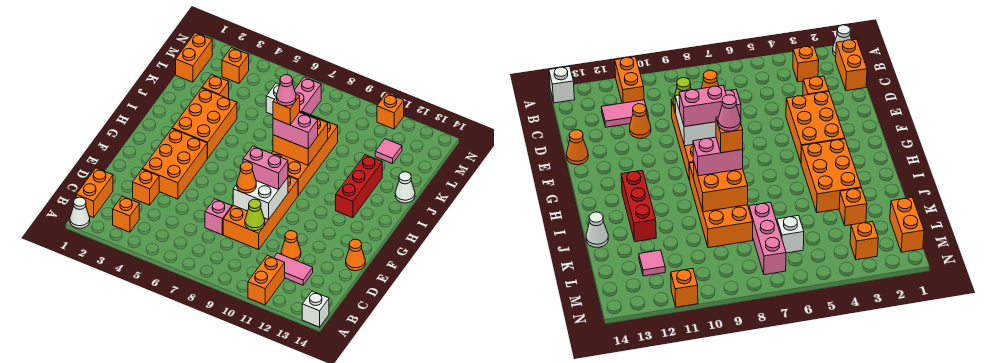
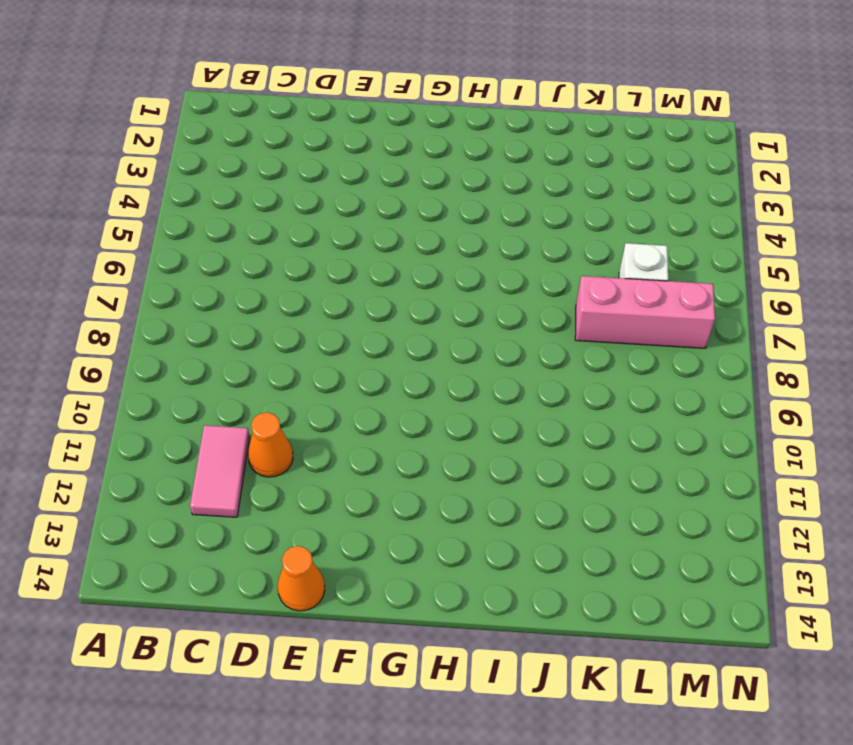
none -> white 1x1 cone [70,197,90,228]
none -> orange 1x2 brick [248,255,285,305]
none -> white 1x1 brick [302,291,329,327]
none -> orange 1x2 brick [76,168,113,217]

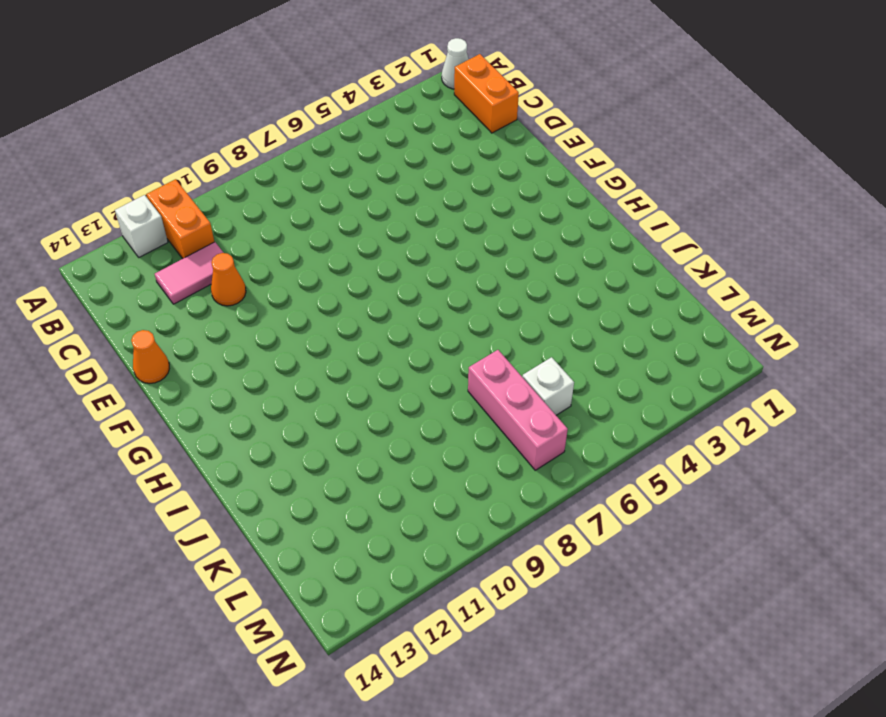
white 1x1 brick [115,195,168,257] -> white 1x1 brick moved to [302,291,329,327]
none -> orange 1x1 brick [113,196,139,232]
none -> orange 1x1 brick [133,169,159,205]
none -> pink 1x1 brick [205,199,232,235]
none -> orange 2x4 brick [223,176,298,250]

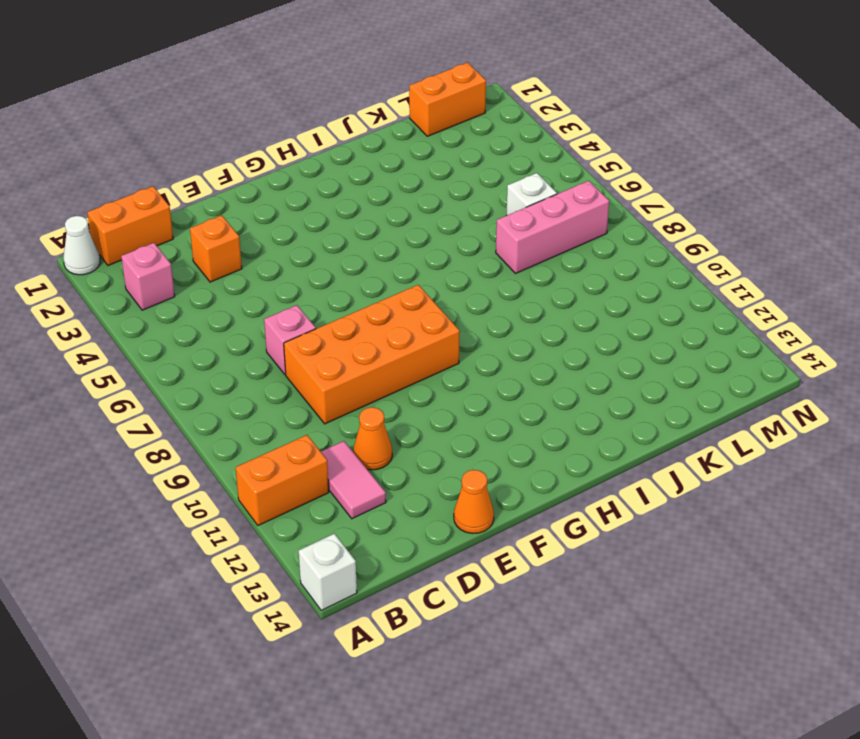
pink 1x1 brick [121,243,175,310] -> orange 1x1 brick [113,196,139,232]
none -> orange 2x3 brick [142,129,208,199]
none -> orange 2x3 brick [172,88,237,158]
none -> orange 2x4 brick [272,112,338,195]
none -> red 1x3 brick [336,155,382,218]

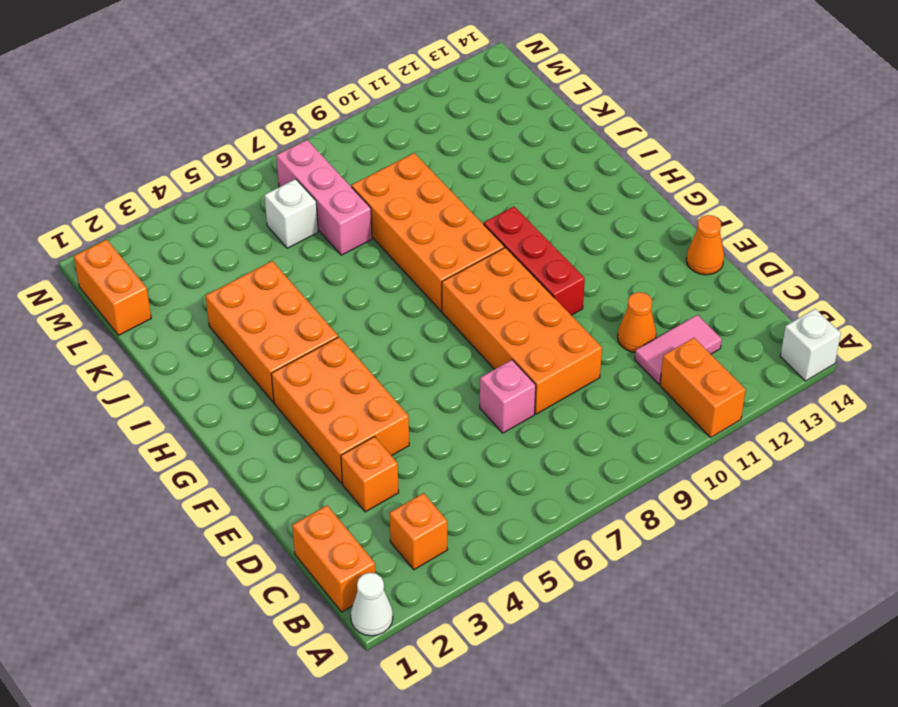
red 1x3 brick [484,207,585,315] -> red 1x3 brick moved to [336,155,382,218]
none -> white 1x1 cone [395,172,415,203]
none -> orange 1x1 brick [202,75,229,99]
none -> pink 1x1 tile [375,139,402,164]
none -> orange 1x1 brick [222,47,249,83]

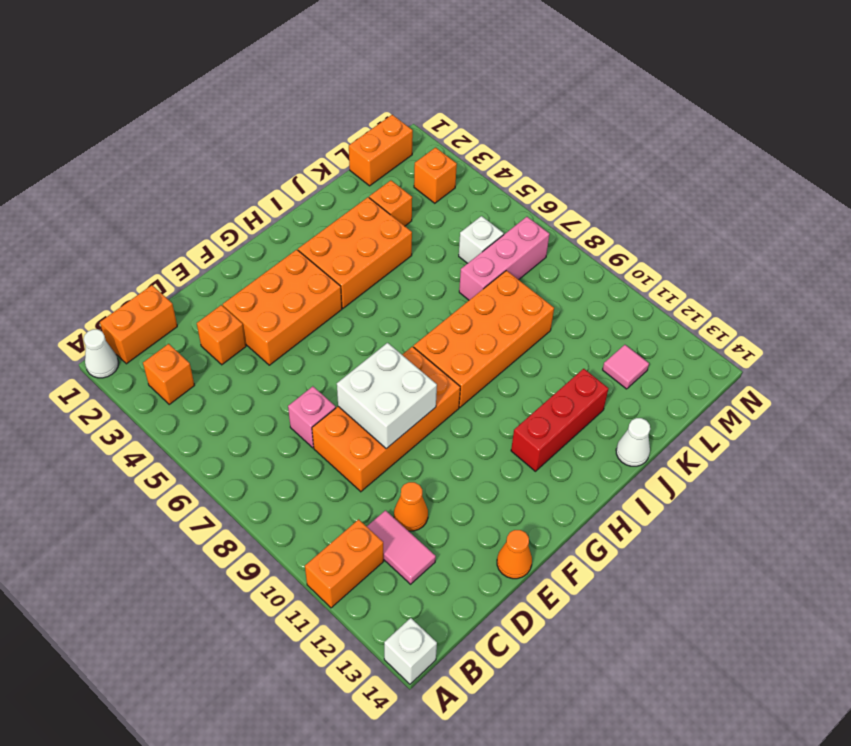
none -> orange 1x1 brick [377,93,404,129]
none -> lime 1x1 cone [245,199,265,231]
none -> orange 2x2 brick [273,112,328,165]
none -> orange 1x1 cone [237,162,256,193]

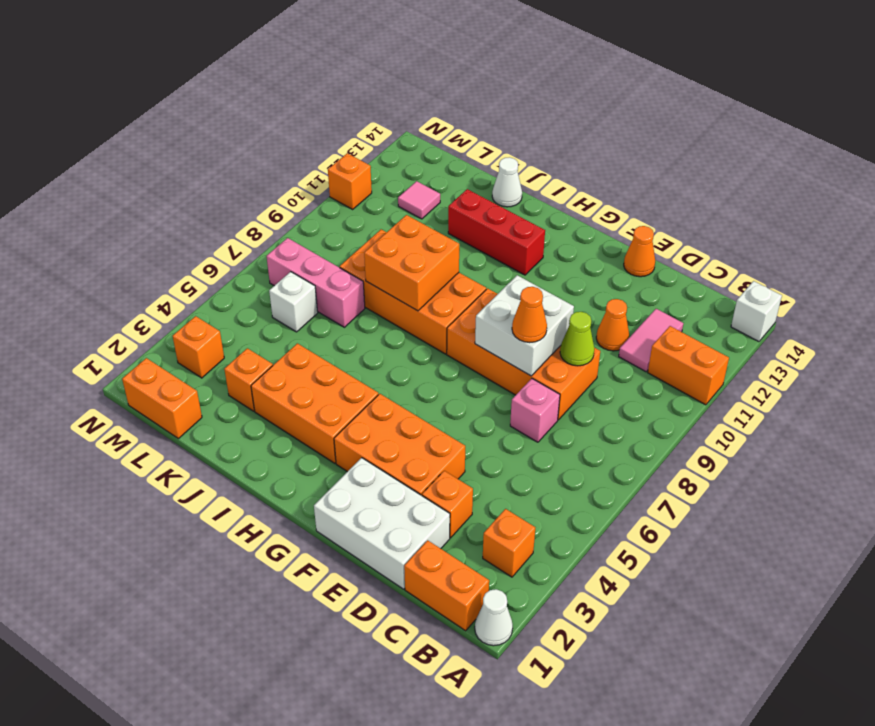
white 2x3 brick [314,458,450,589] -> none
none -> pink 1x2 brick [243,146,288,190]
none -> pink 1x2 brick [273,112,318,149]
none -> orange 1x1 brick [273,95,300,125]
none -> pink 1x1 cone [277,75,296,106]

